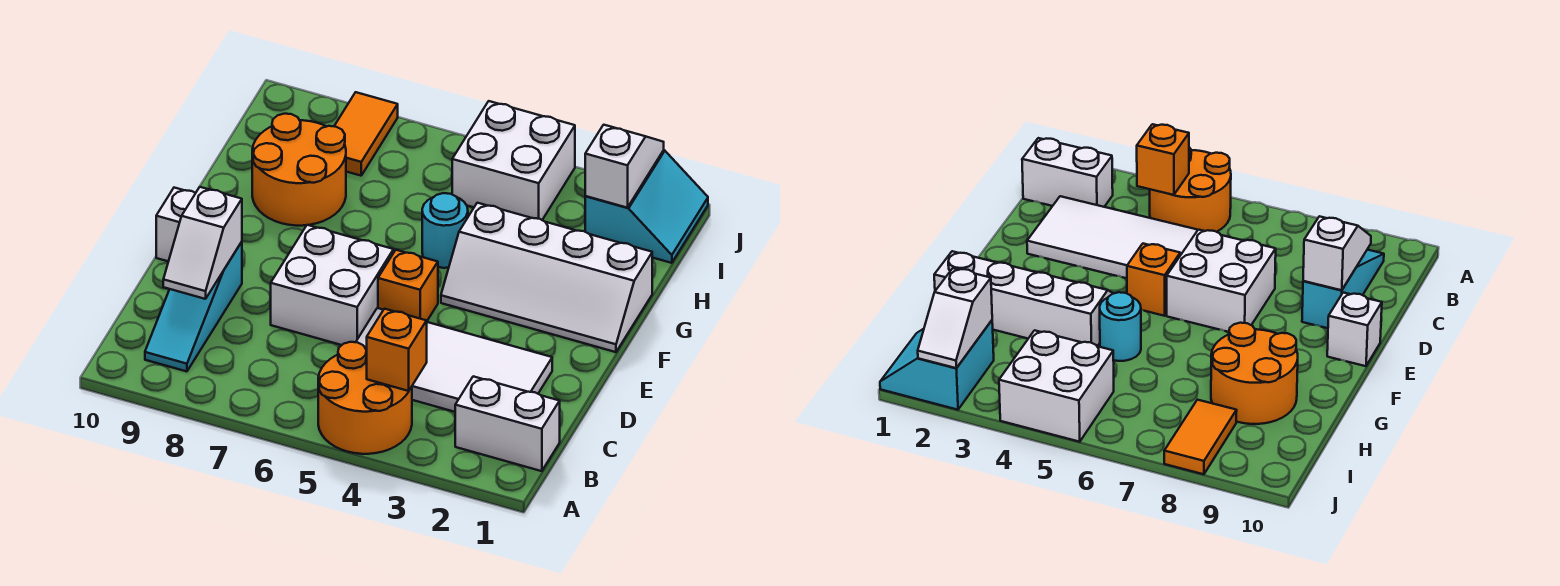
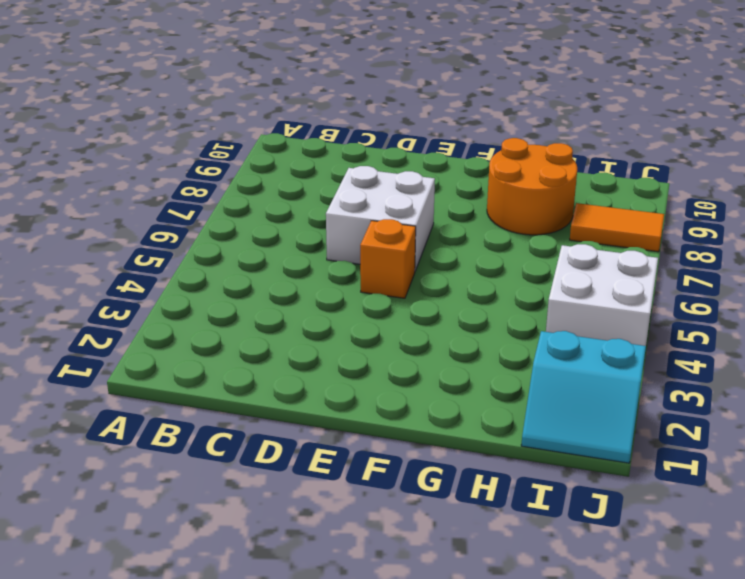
none -> orange 2x2 round brick [318,342,412,454]
none -> white 1x2 brick [455,376,560,471]
none -> cyan 1x3 slope [145,242,242,371]

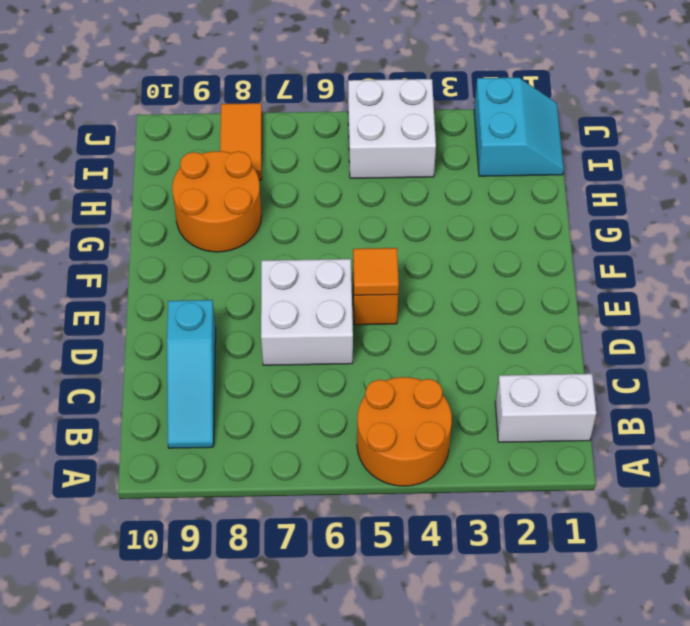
orange 1x1 tile [353,248,399,295] -> none
none -> white 2x4 tile [356,308,552,412]
none -> white 1x1 brick [156,188,195,261]
none -> white 2x4 slope [441,203,652,352]

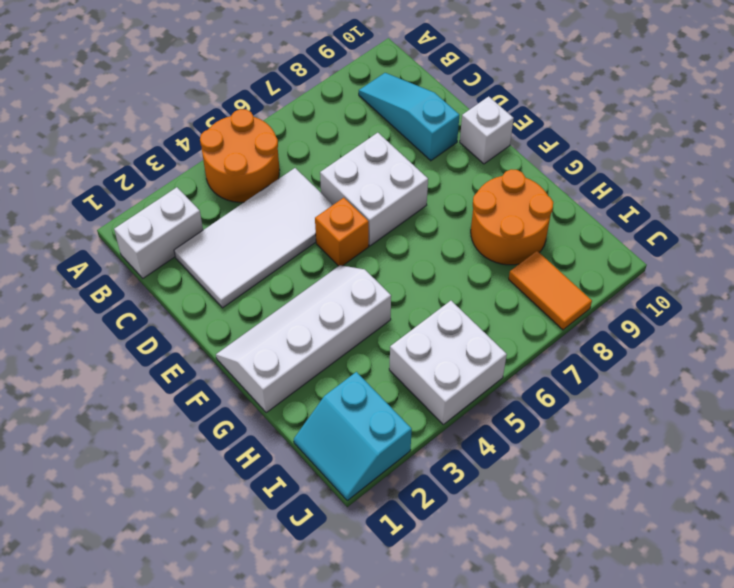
none -> cyan 1x1 round brick [422,193,468,268]
none -> orange 1x1 brick [366,309,427,391]
none -> white 1x2 slope [163,187,242,299]

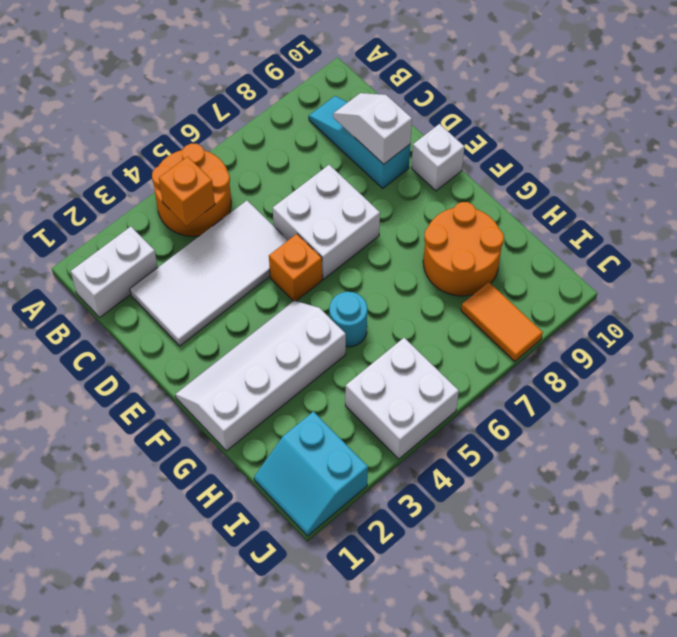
none -> white 1x2 slope [585,125,664,208]

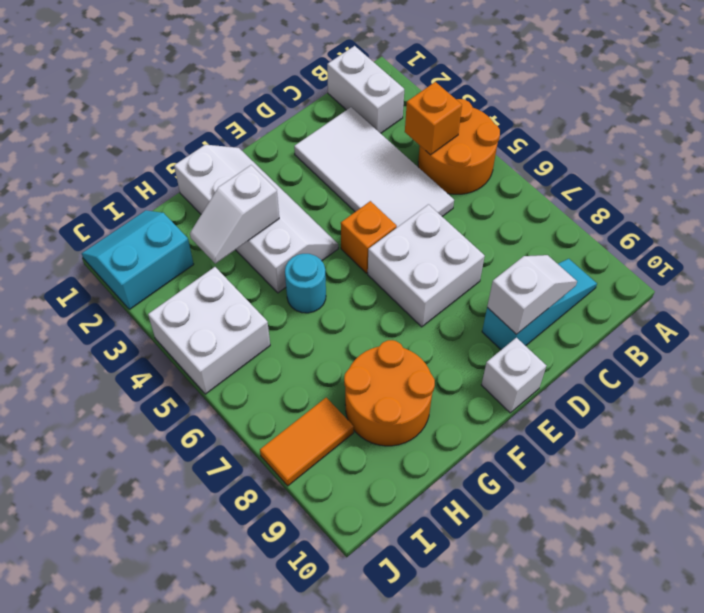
white 1x2 slope [190,165,279,264] -> white 1x2 slope moved to [585,125,664,208]

